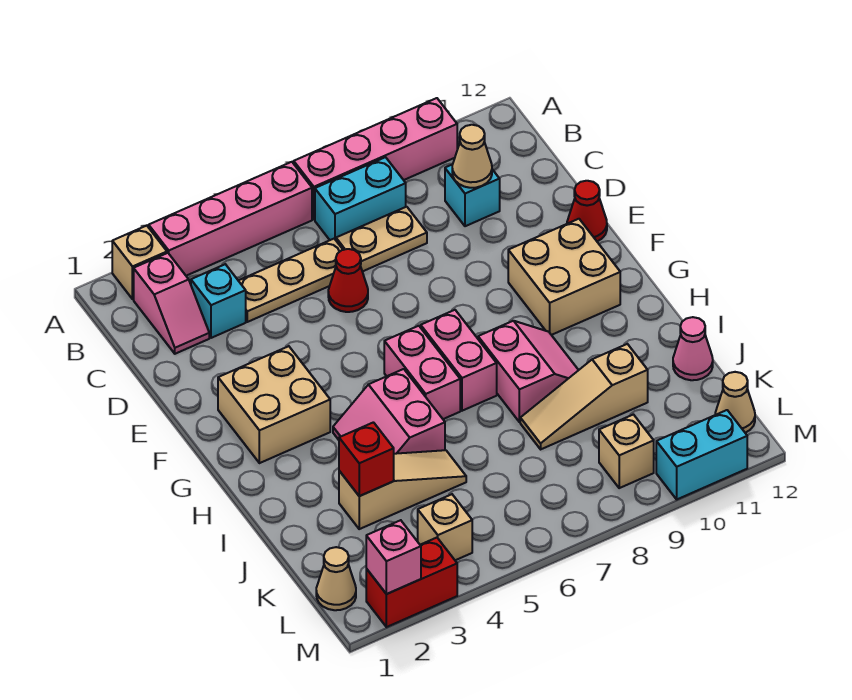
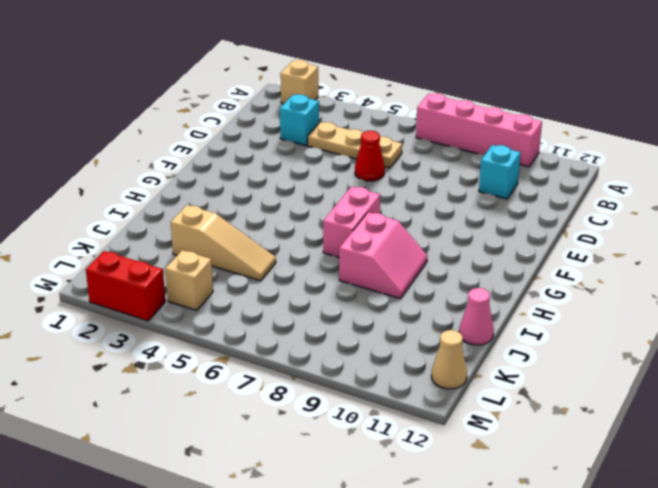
none -> pink 1x4 brick [149,162,312,276]
none -> pink 1x2 slope [134,253,209,354]
none -> cyan 1x2 brick [315,157,406,240]

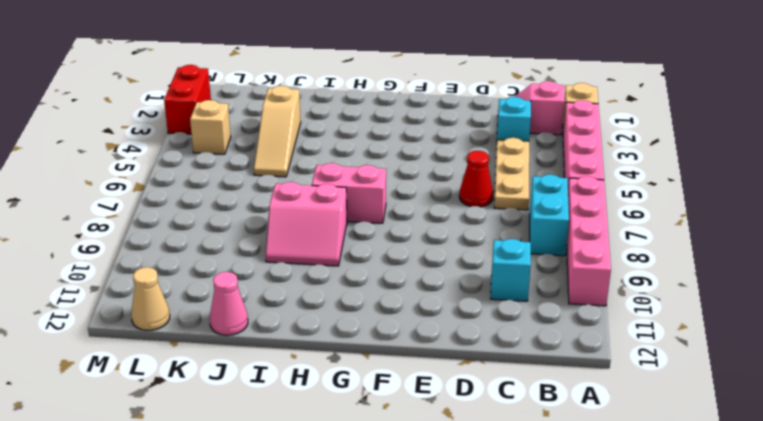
none -> tan 1x2 plate [336,207,427,272]
none -> red 1x1 cone [567,181,607,241]
none -> tan 2x2 brick [218,346,330,463]

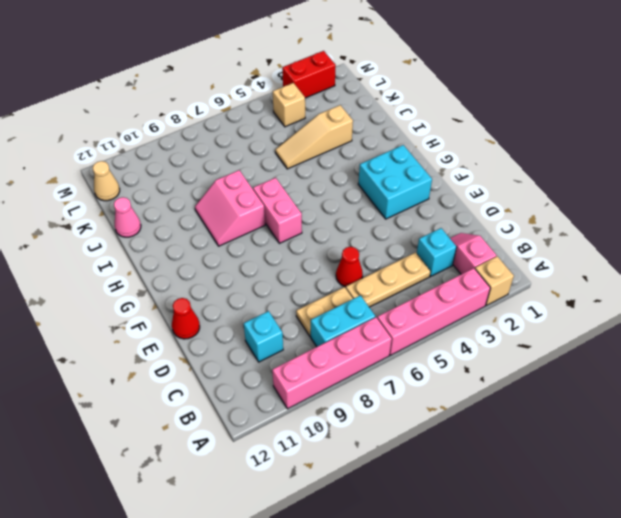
cyan 2x2 brick [358,145,432,219] -> tan 2x2 brick [218,346,330,463]
none -> tan 2x2 brick [508,219,620,335]
none -> pink 1x2 brick [384,326,460,419]
none -> pink 2x2 slope [333,369,445,454]

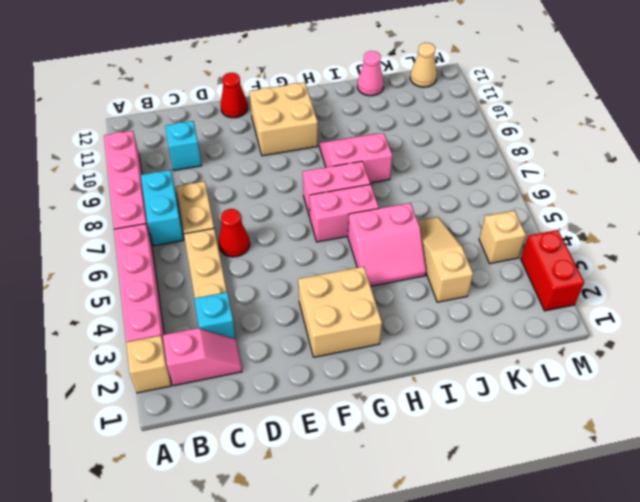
none -> tan 1x3 slope [520,344,648,449]
none -> tan 1x1 cone [316,547,356,610]
none -> tan 1x1 brick [599,415,654,488]

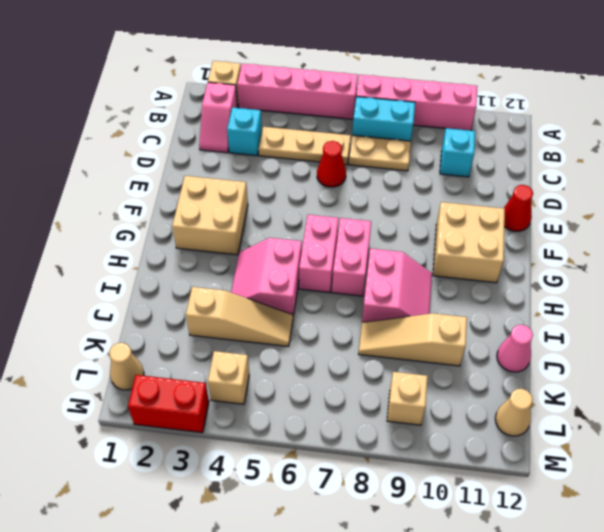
none -> cyan 1x2 brick [656,410,747,499]
none -> tan 1x1 cone [452,125,492,188]
none -> red 1x1 brick [339,422,394,496]

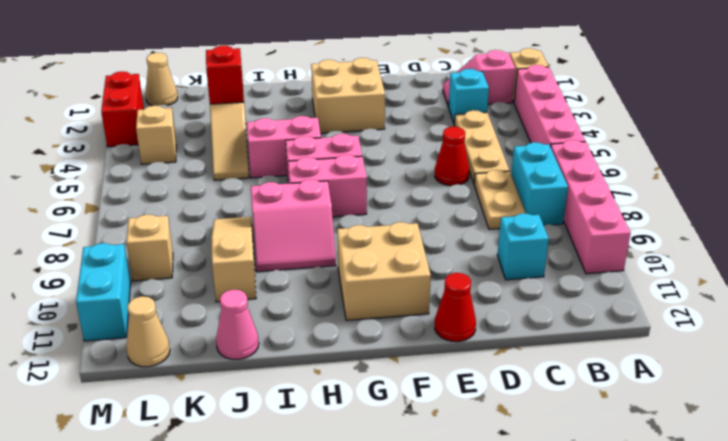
none -> tan 1x1 cone [452,125,492,188]
none -> pink 1x1 brick [366,520,421,594]

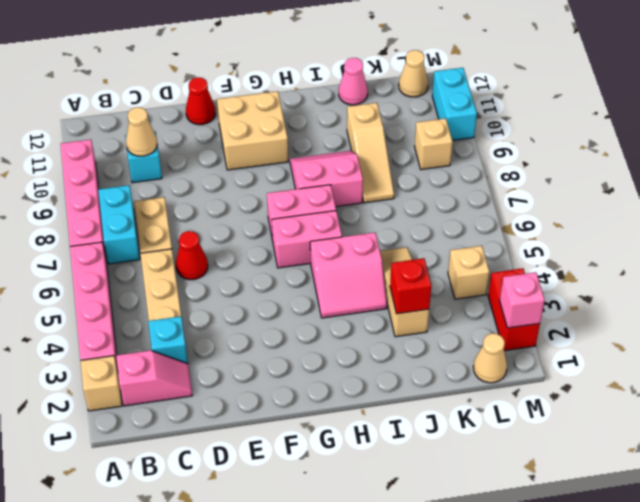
none -> tan 2x2 brick [218,346,330,463]

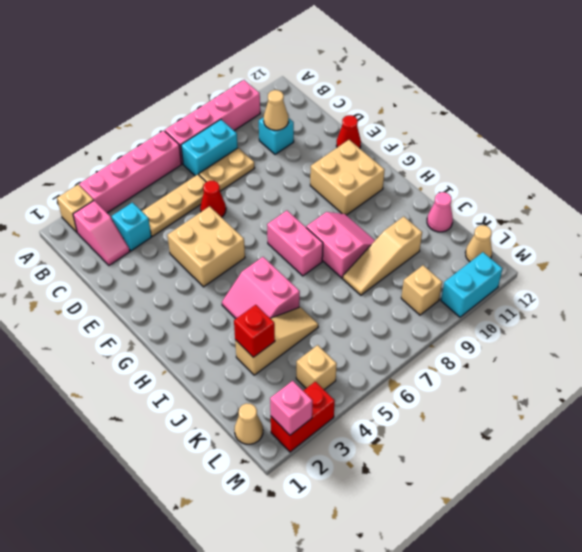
tan 2x2 brick [167,206,245,287] -> tan 2x2 brick moved to [218,346,330,463]
none -> pink 1x2 brick [384,326,460,419]

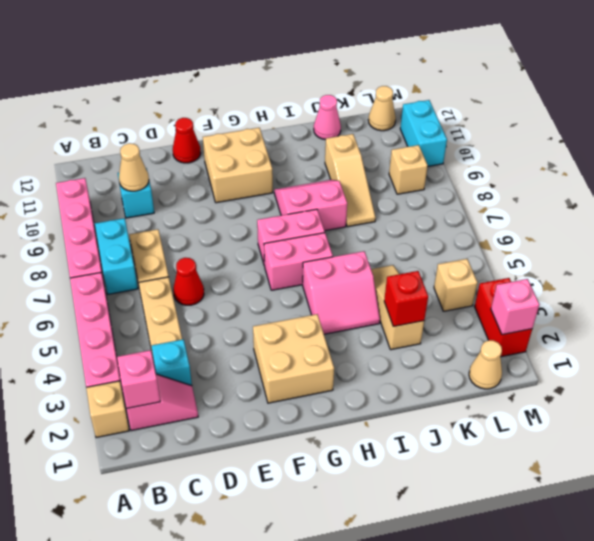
pink 1x1 brick [117,350,160,408] -> none

